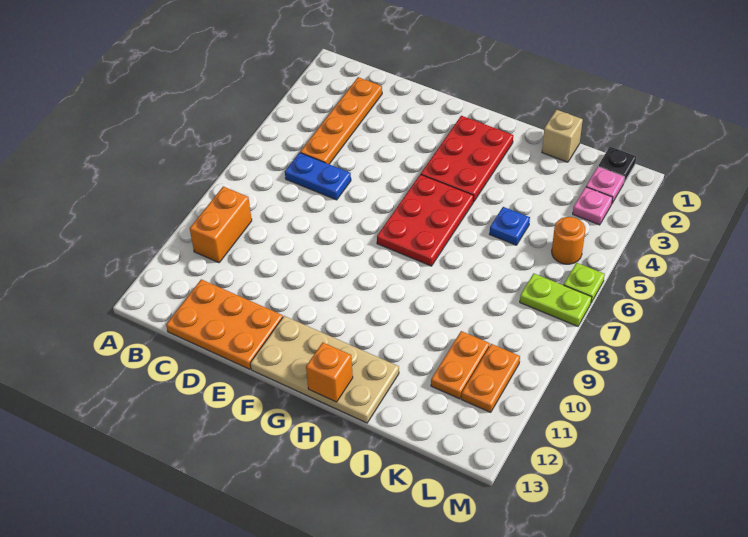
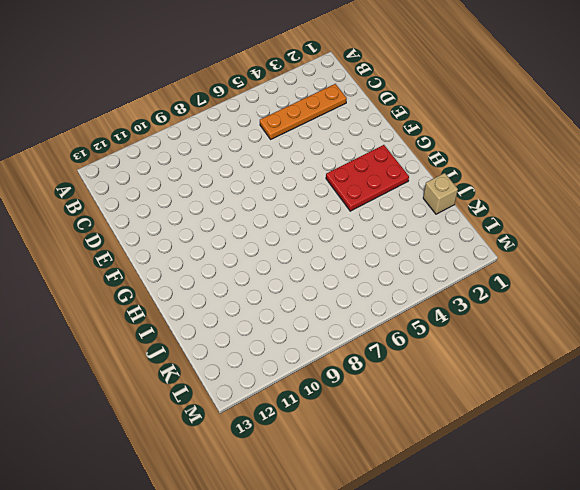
none -> orange 1x2 brick [190,187,252,263]
none -> blue 1x2 plate [285,153,351,200]
none -> orange 2x3 plate [166,279,283,369]

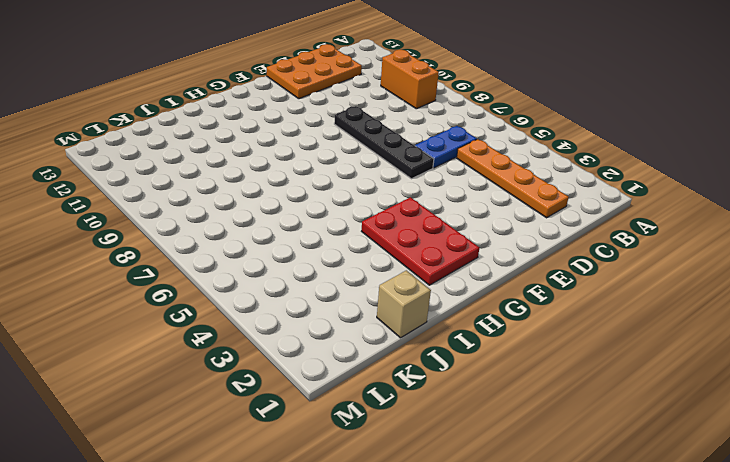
black 1x4 plate [334,106,434,179] -> none
none -> tan 2x4 plate [250,316,399,423]
none -> red 2x3 plate [377,174,474,266]
none -> blue 1x1 plate [490,207,530,245]

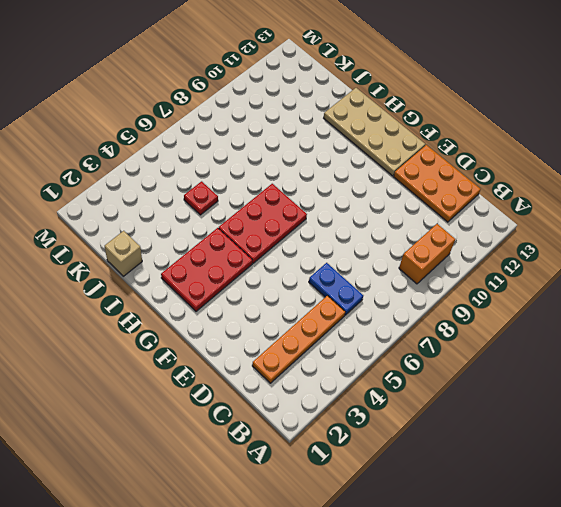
red 1x1 plate [184,181,218,215] -> blue 1x1 plate [490,207,530,245]
none -> orange 1x2 plate [431,331,490,399]
none -> black 1x1 plate [598,147,636,183]
none -> pink 1x1 plate [586,167,625,203]

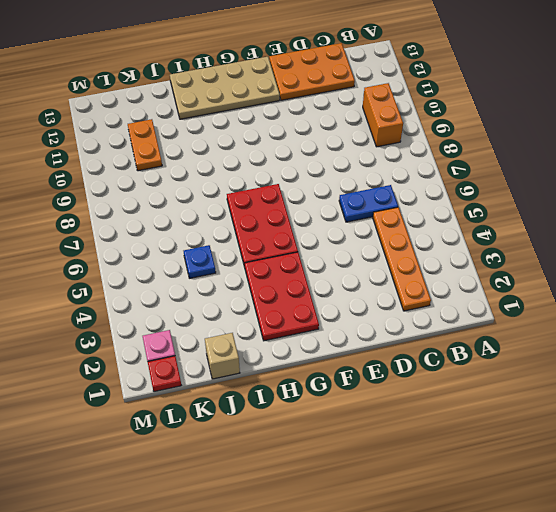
red 1x1 plate [148,356,181,392] -> black 1x1 plate [598,147,636,183]
none -> pink 1x1 plate [573,187,613,225]
none -> orange 1x1 round brick [552,217,585,264]
none -> lime 1x2 plate [520,273,592,326]

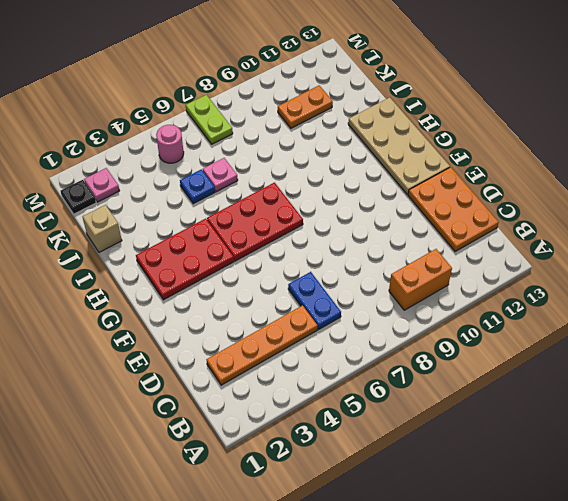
pink 1x1 plate [203,158,238,192] -> pink 1x1 plate moved to [573,187,613,225]
pink 1x1 round brick [156,125,184,163] -> orange 1x1 round brick [552,217,585,264]
none -> orange 1x2 plate [461,344,520,412]
none -> lime 1x1 plate [564,263,605,303]
none -> orange 1x1 brick [306,342,353,402]

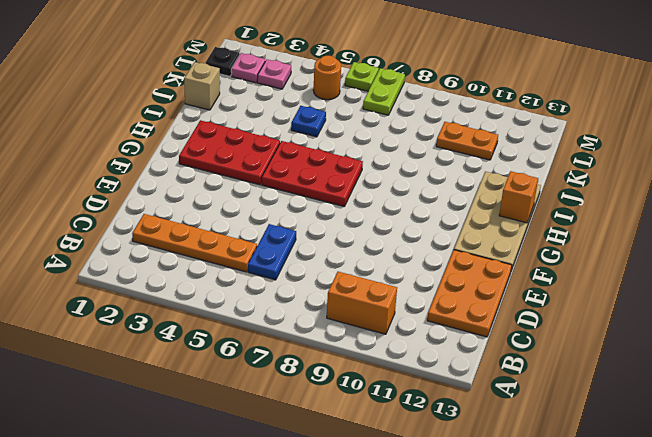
none -> orange 1x2 plate [461,344,520,412]

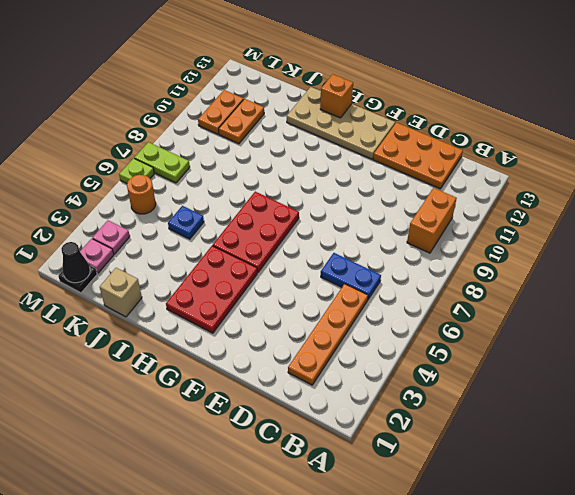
black 1x1 cone [61,242,90,283] -> none

